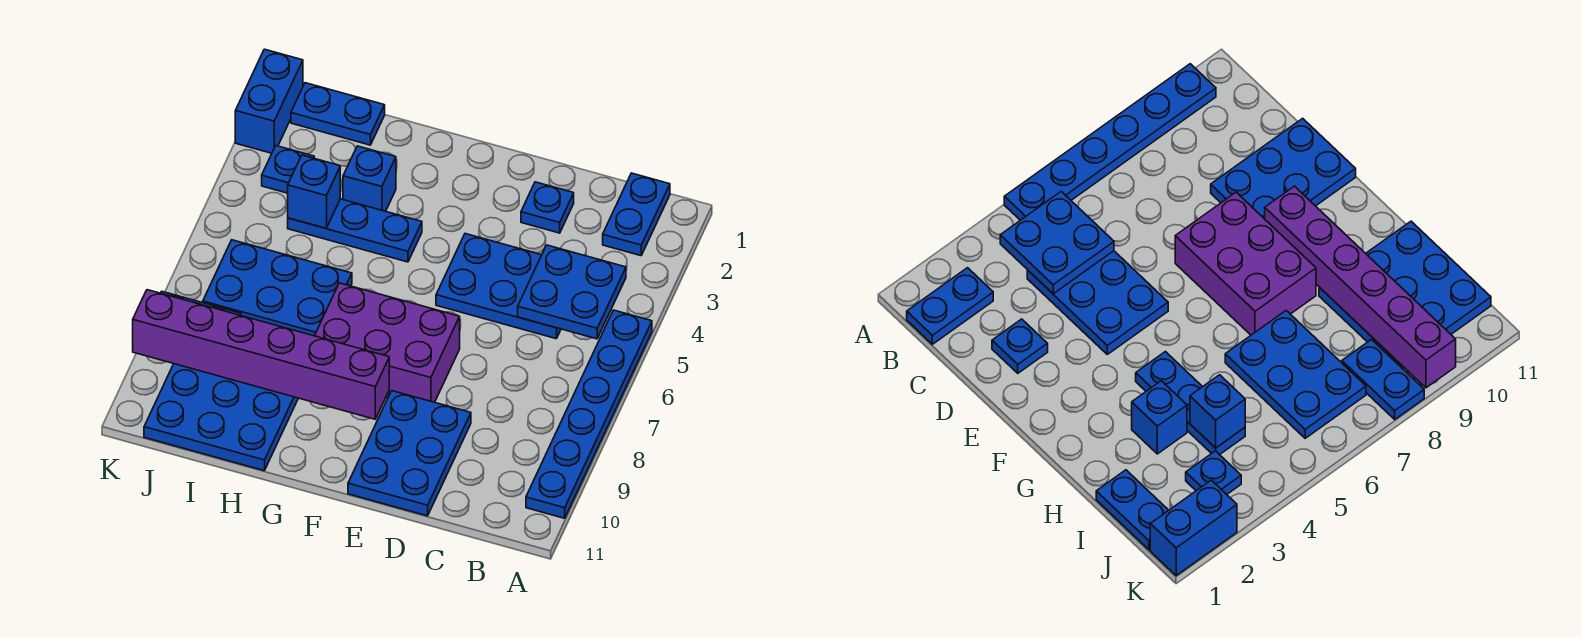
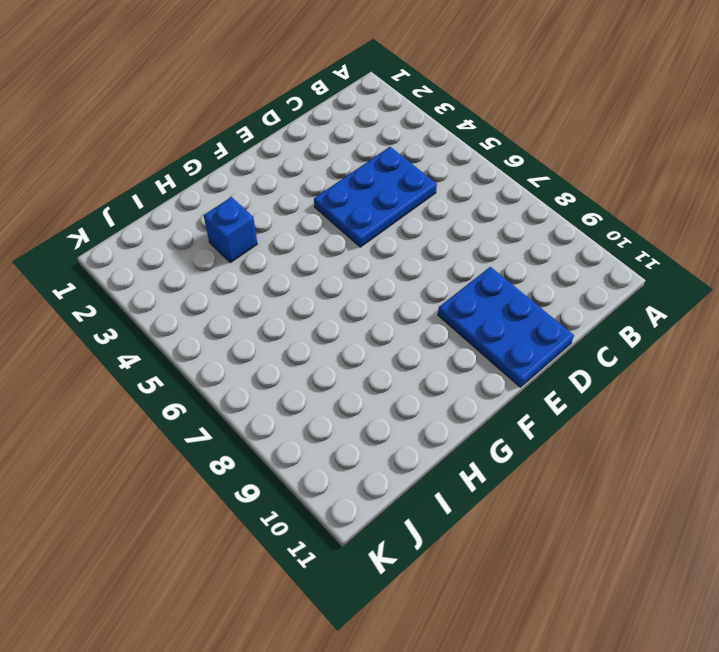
none -> blue 1x6 plate [526,310,652,518]
none -> blue 1x2 plate [603,173,670,256]
none -> blue 1x1 plate [521,182,574,233]

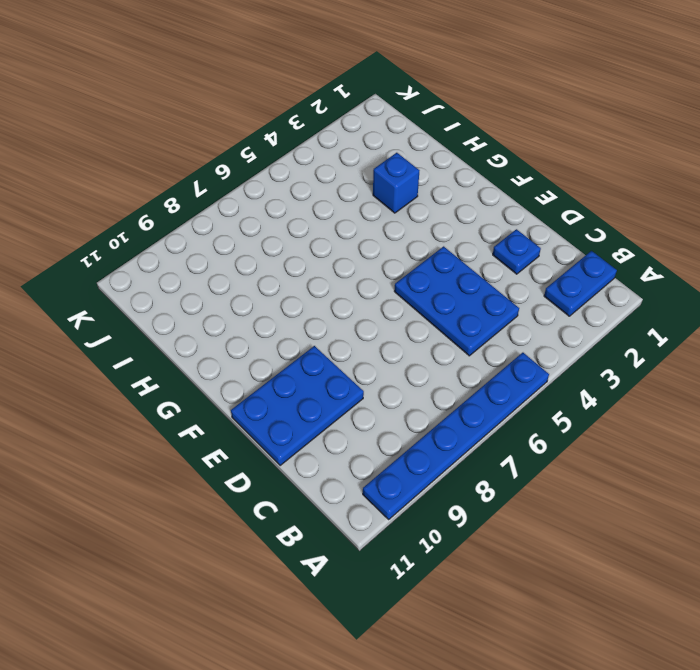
none -> purple 2x3 brick [315,283,460,402]
none -> blue 1x3 plate [288,199,422,262]
none -> blue 2x3 plate [203,240,352,336]

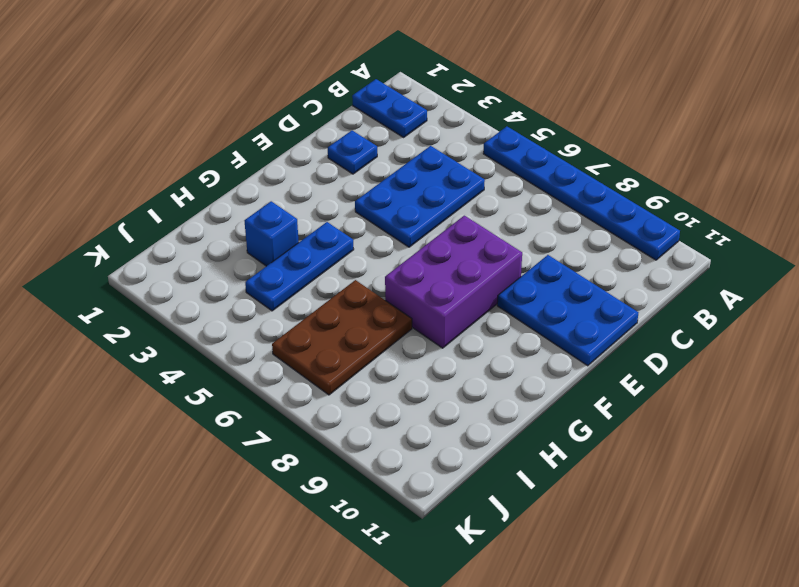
brown 2x3 plate [272,280,412,395] -> blue 2x3 plate [203,240,352,336]
none -> blue 3x3 plate [144,364,298,471]
none -> blue 1x2 plate [291,83,385,145]
none -> blue 1x1 plate [262,146,314,193]

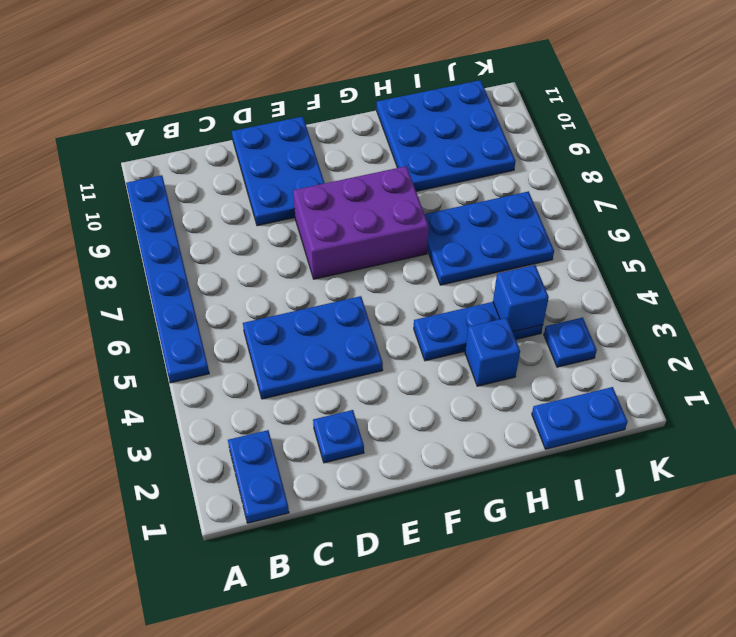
none -> blue 1x2 plate [1342,340,1424,419]
none -> blue 1x2 brick [235,49,303,153]
none -> blue 2x2 plate [518,245,626,339]

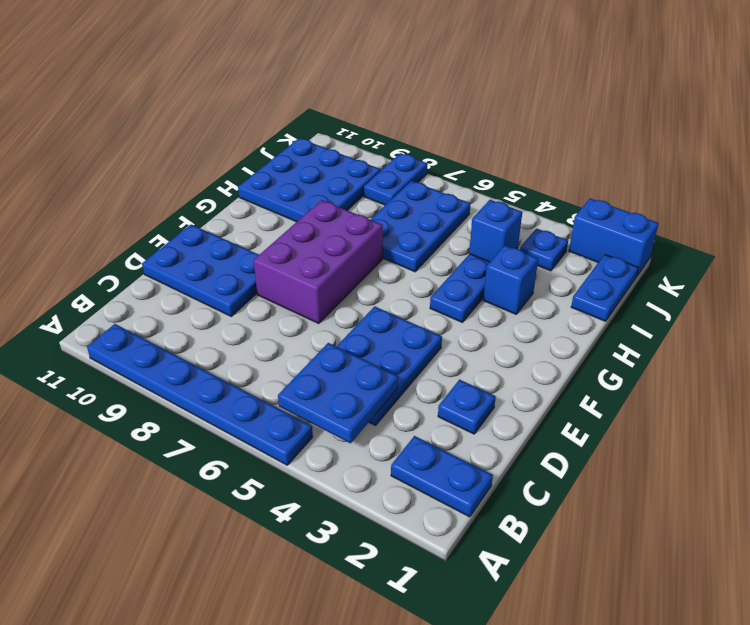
none -> purple 1x6 brick [133,290,389,419]

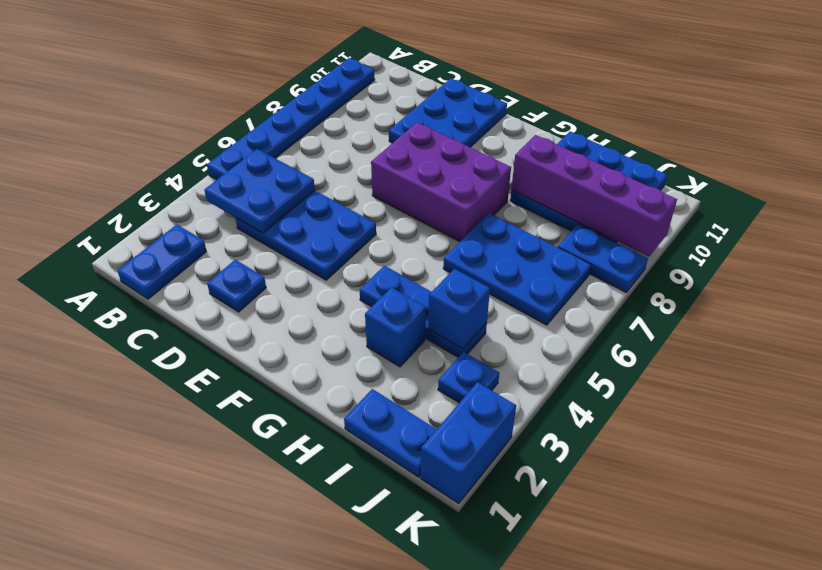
purple 1x4 brick [511,135,677,257] -> purple 1x6 brick [133,290,389,419]

